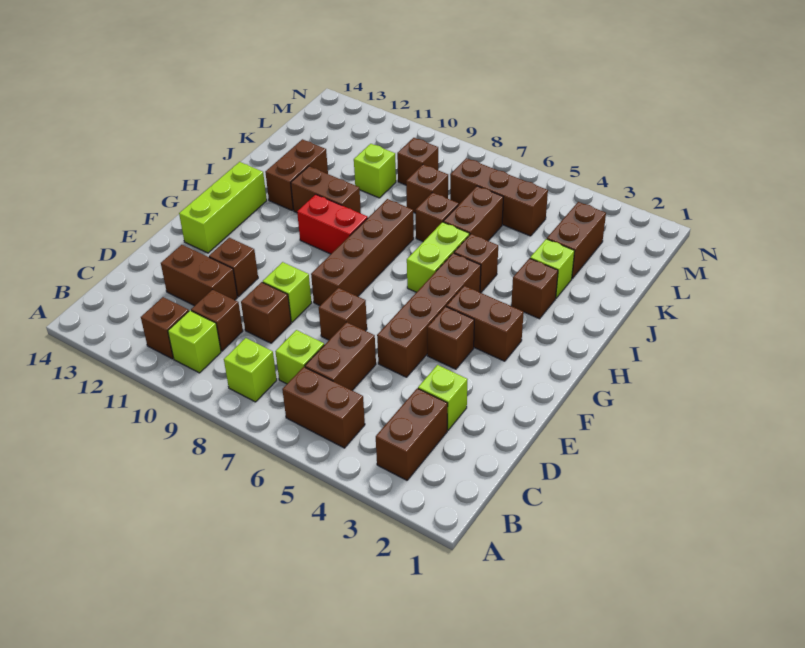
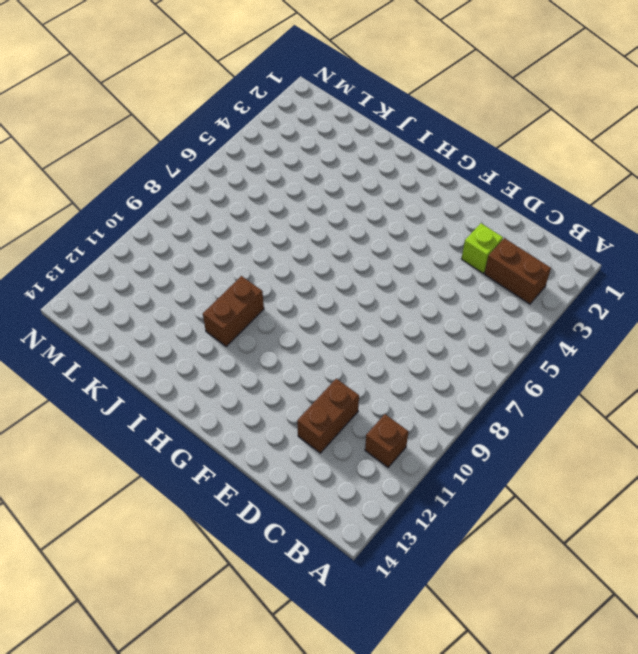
none -> brown 1x2 brick [282,367,365,448]
none -> lime 1x1 brick [224,338,277,402]
none -> lime 1x1 brick [168,311,221,373]
none -> brown 1x2 brick [305,322,376,390]

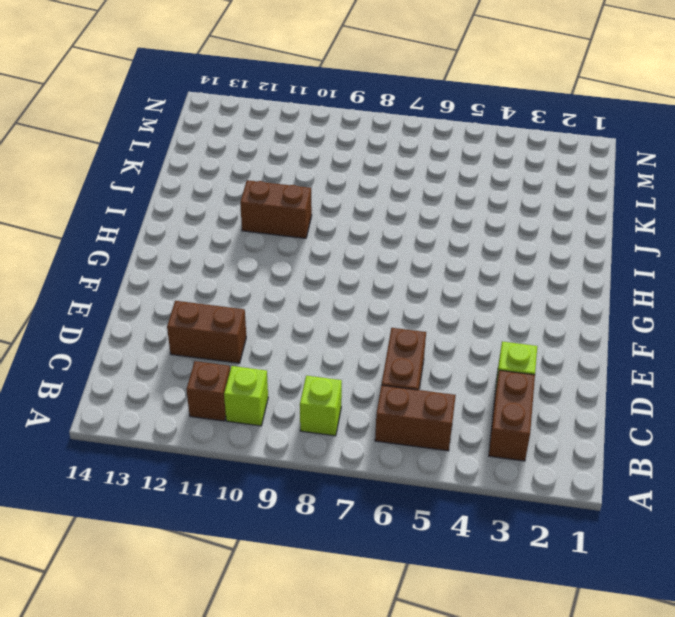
none -> lime 1x1 brick [275,330,324,384]
none -> brown 1x1 brick [191,289,243,351]
none -> brown 1x1 brick [241,282,291,343]
none -> brown 1x4 brick [377,253,481,377]

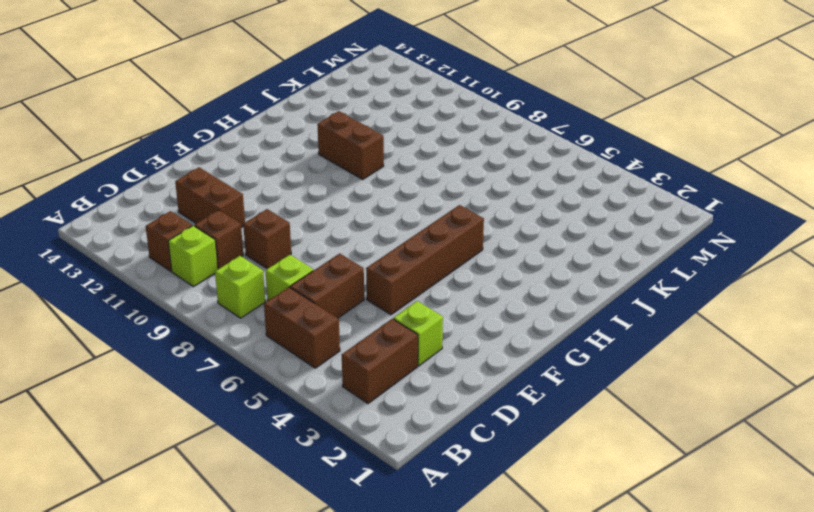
none -> brown 1x1 brick [319,288,367,340]
none -> lime 1x1 brick [263,262,312,322]
none -> brown 1x1 brick [209,238,258,297]
none -> brown 1x1 brick [427,307,474,369]

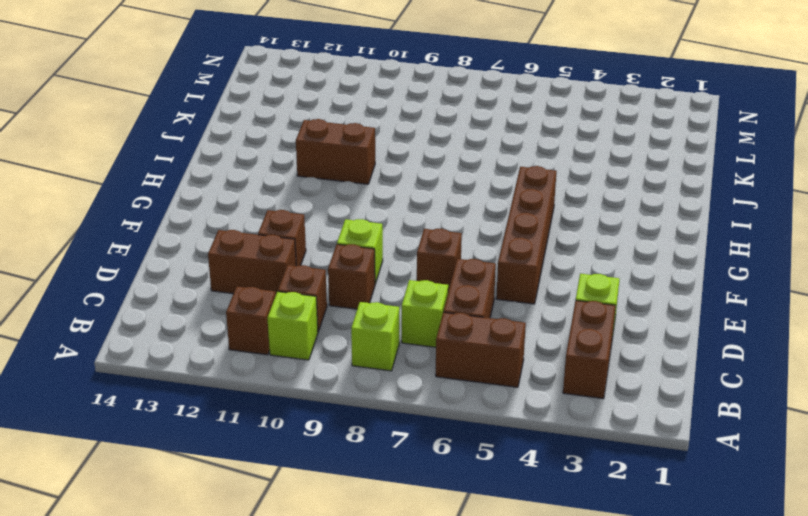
none -> brown 1x1 brick [427,307,474,369]
none -> brown 1x4 brick [311,199,414,305]
none -> lime 1x3 brick [179,162,267,253]
none -> brown 1x2 brick [446,286,524,361]

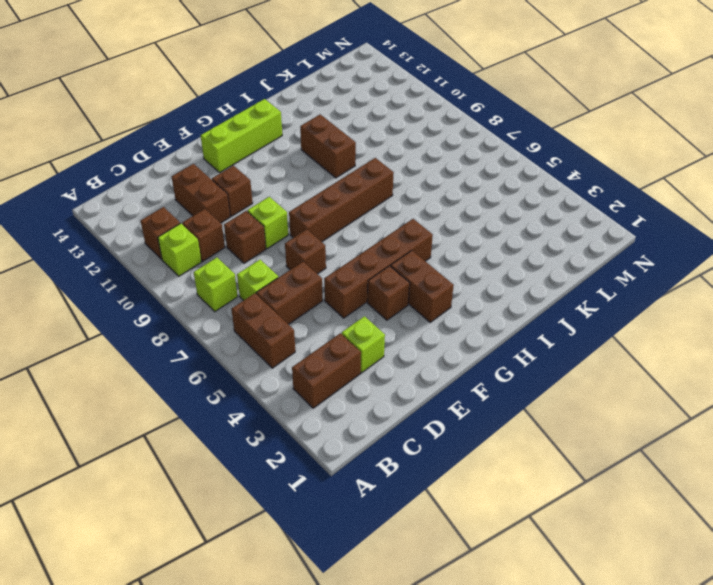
none -> lime 1x2 brick [407,222,469,292]
none -> red 1x2 brick [297,194,368,254]
none -> brown 1x1 brick [511,258,558,319]
none -> brown 1x1 brick [454,234,498,293]

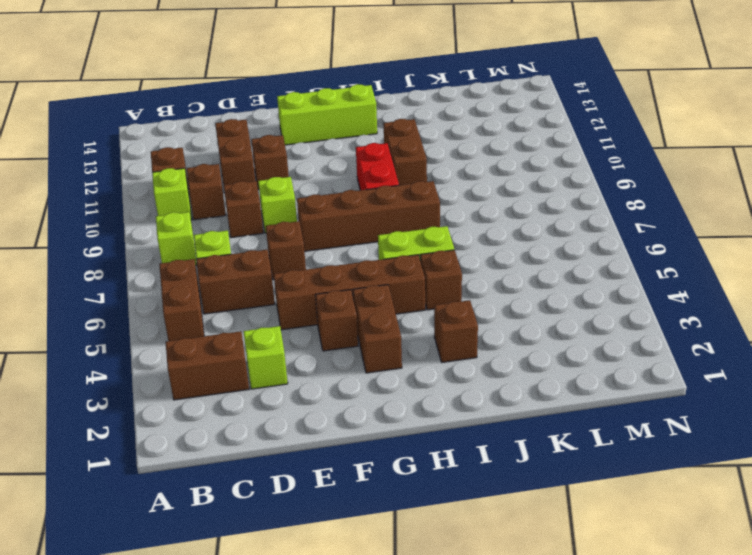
none -> brown 1x2 brick [265,139,328,211]
none -> lime 1x1 brick [530,239,575,298]
none -> brown 1x2 brick [443,186,503,241]
none -> brown 1x1 brick [416,193,459,242]

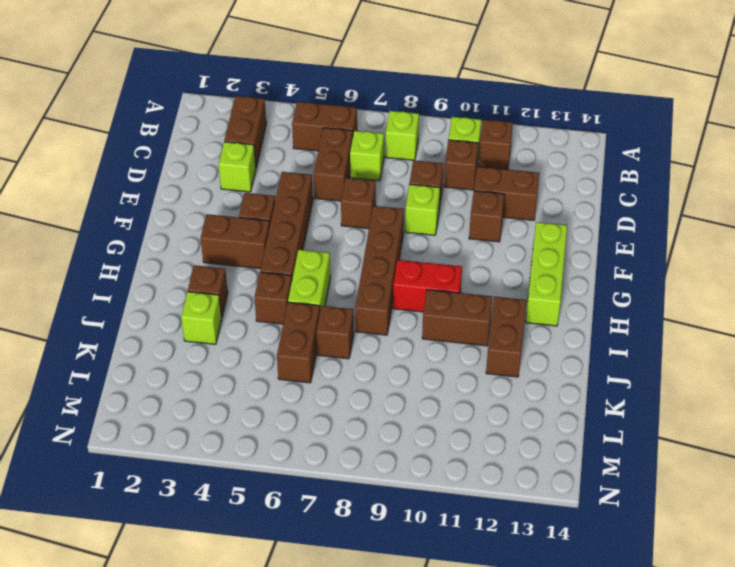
none -> brown 1x2 brick [547,202,606,278]
none -> brown 1x1 brick [406,165,448,213]
none -> lime 1x1 brick [354,144,396,198]
none -> brown 1x3 brick [450,158,548,236]

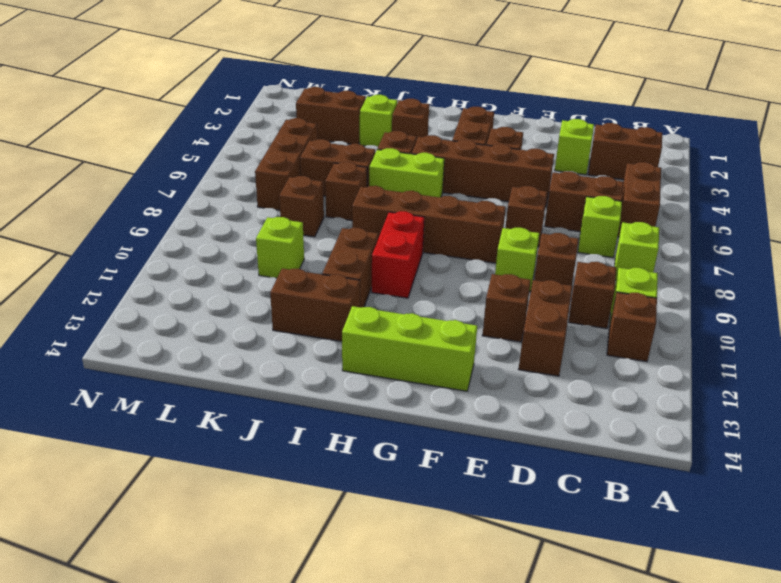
none -> brown 1x1 brick [397,138,438,185]

